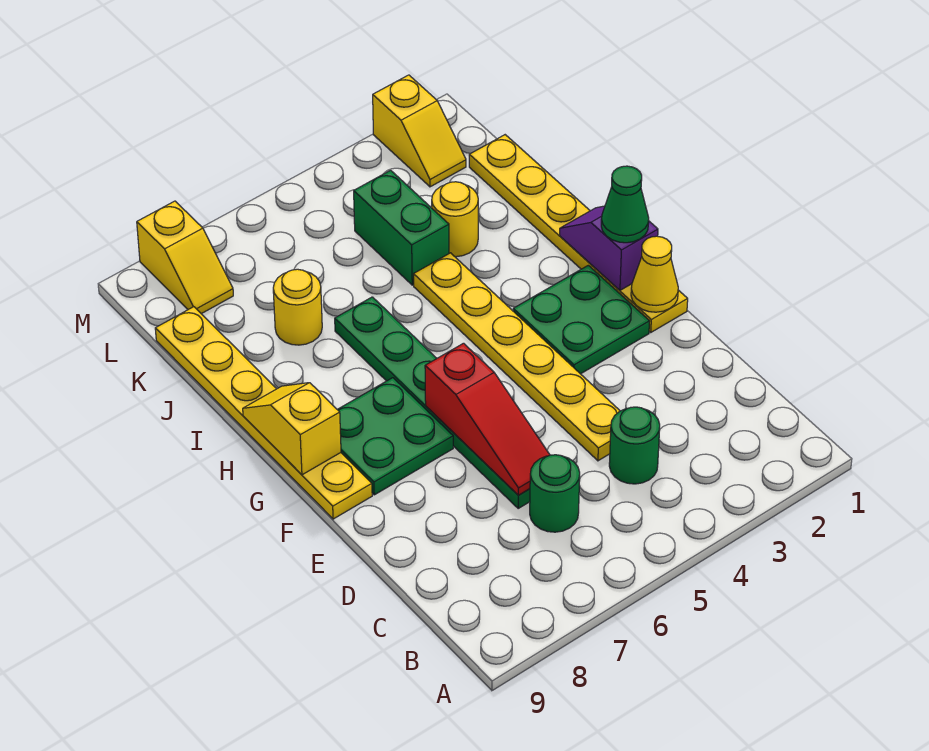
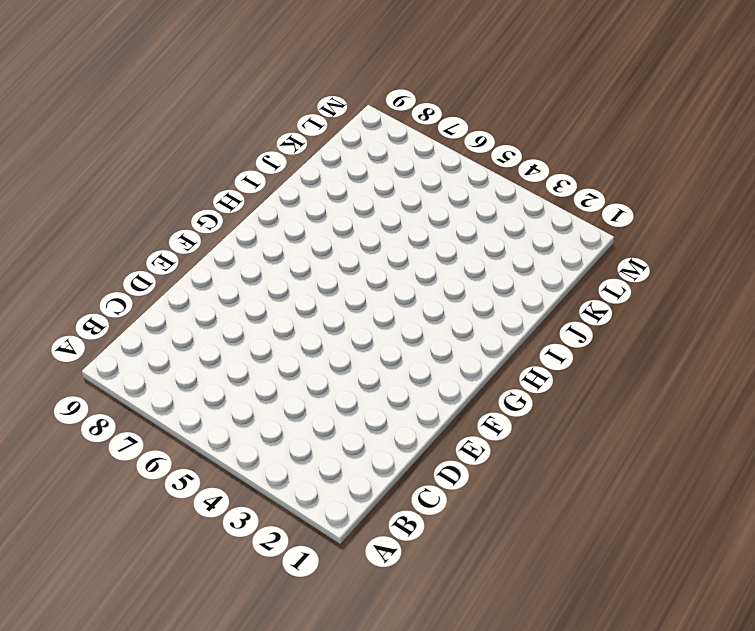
none -> green 1x1 round brick [609,407,660,484]
none -> green 1x1 round brick [530,455,580,532]
none -> yellow 1x6 plate [414,253,620,461]

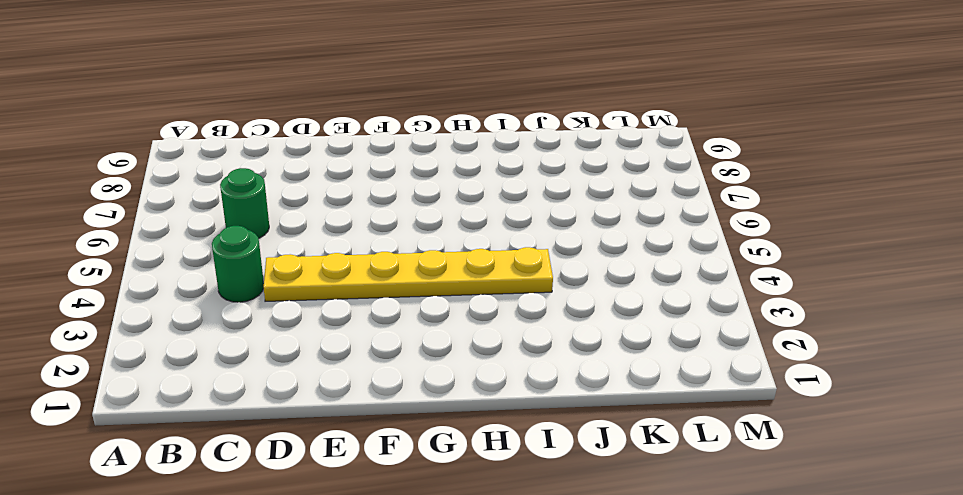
none -> green 1x6 plate [335,297,530,508]
none -> yellow 1x6 plate [469,135,688,332]
none -> green 2x2 plate [513,265,650,374]

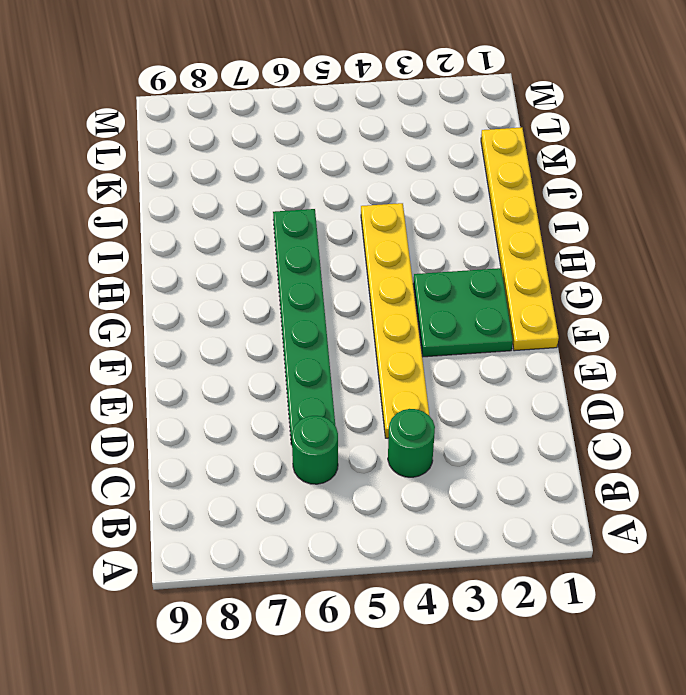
none -> green 2x2 plate [337,378,453,495]
none -> yellow 1x6 plate [155,307,372,519]
none -> yellow 1x1 round brick [432,182,478,257]

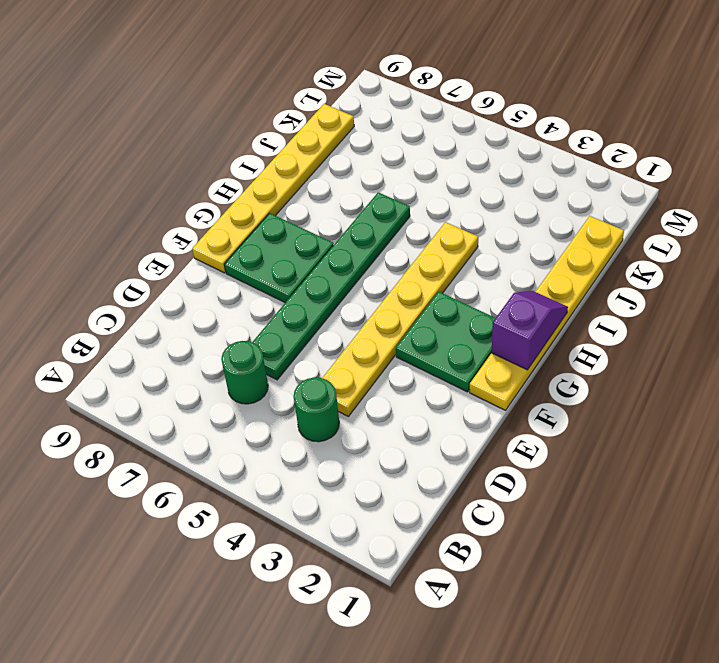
none -> yellow 1x1 round brick [432,182,478,257]
none -> green 1x2 brick [354,170,449,285]
none -> yellow 1x1 round brick [273,269,322,345]

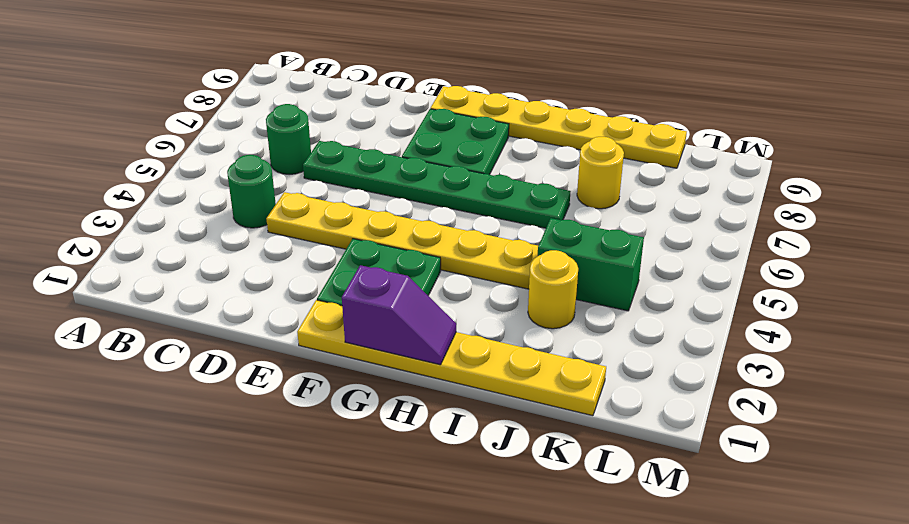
none -> yellow 1x2 slope [373,75,466,187]
none -> yellow 1x2 slope [137,201,233,314]
none -> red 1x3 slope [425,343,550,495]

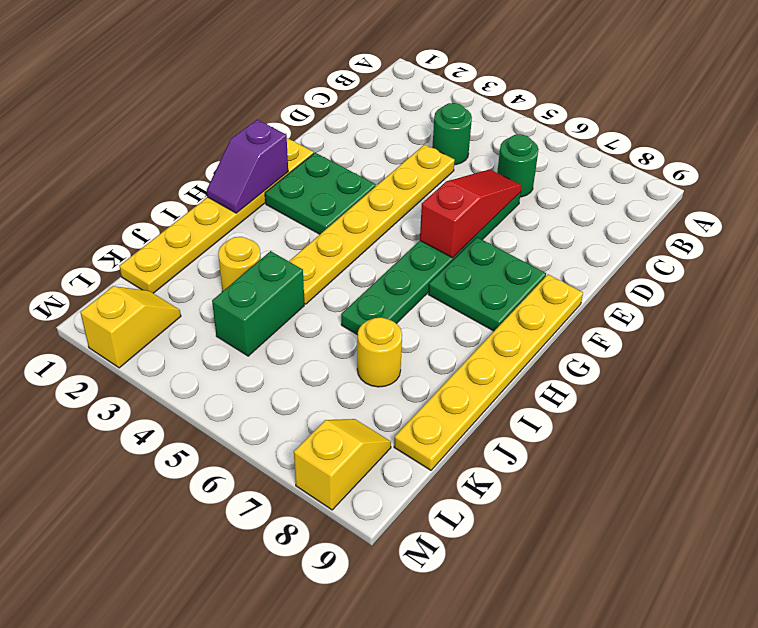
none -> yellow 1x1 cone [631,236,678,312]
none -> yellow 1x2 slope [243,383,341,475]
none -> green 1x1 cone [601,166,649,243]

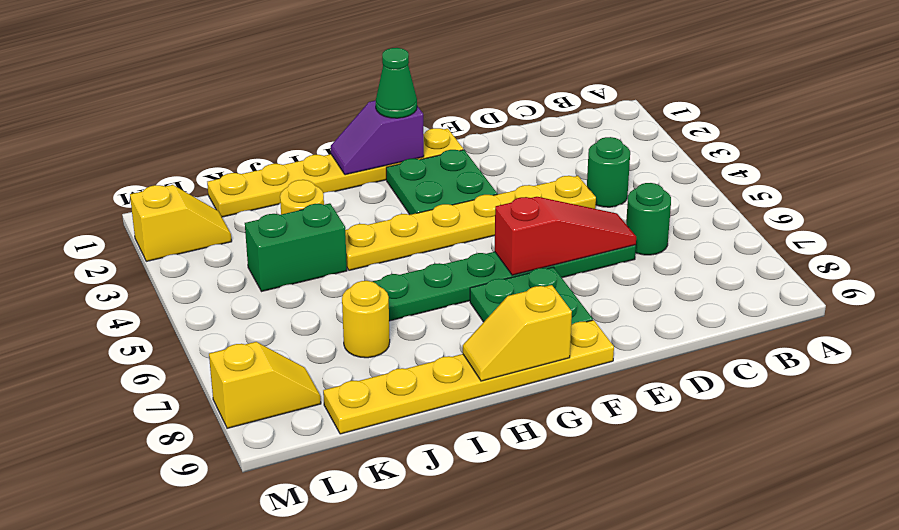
none -> yellow 1x1 cone [631,236,678,312]

